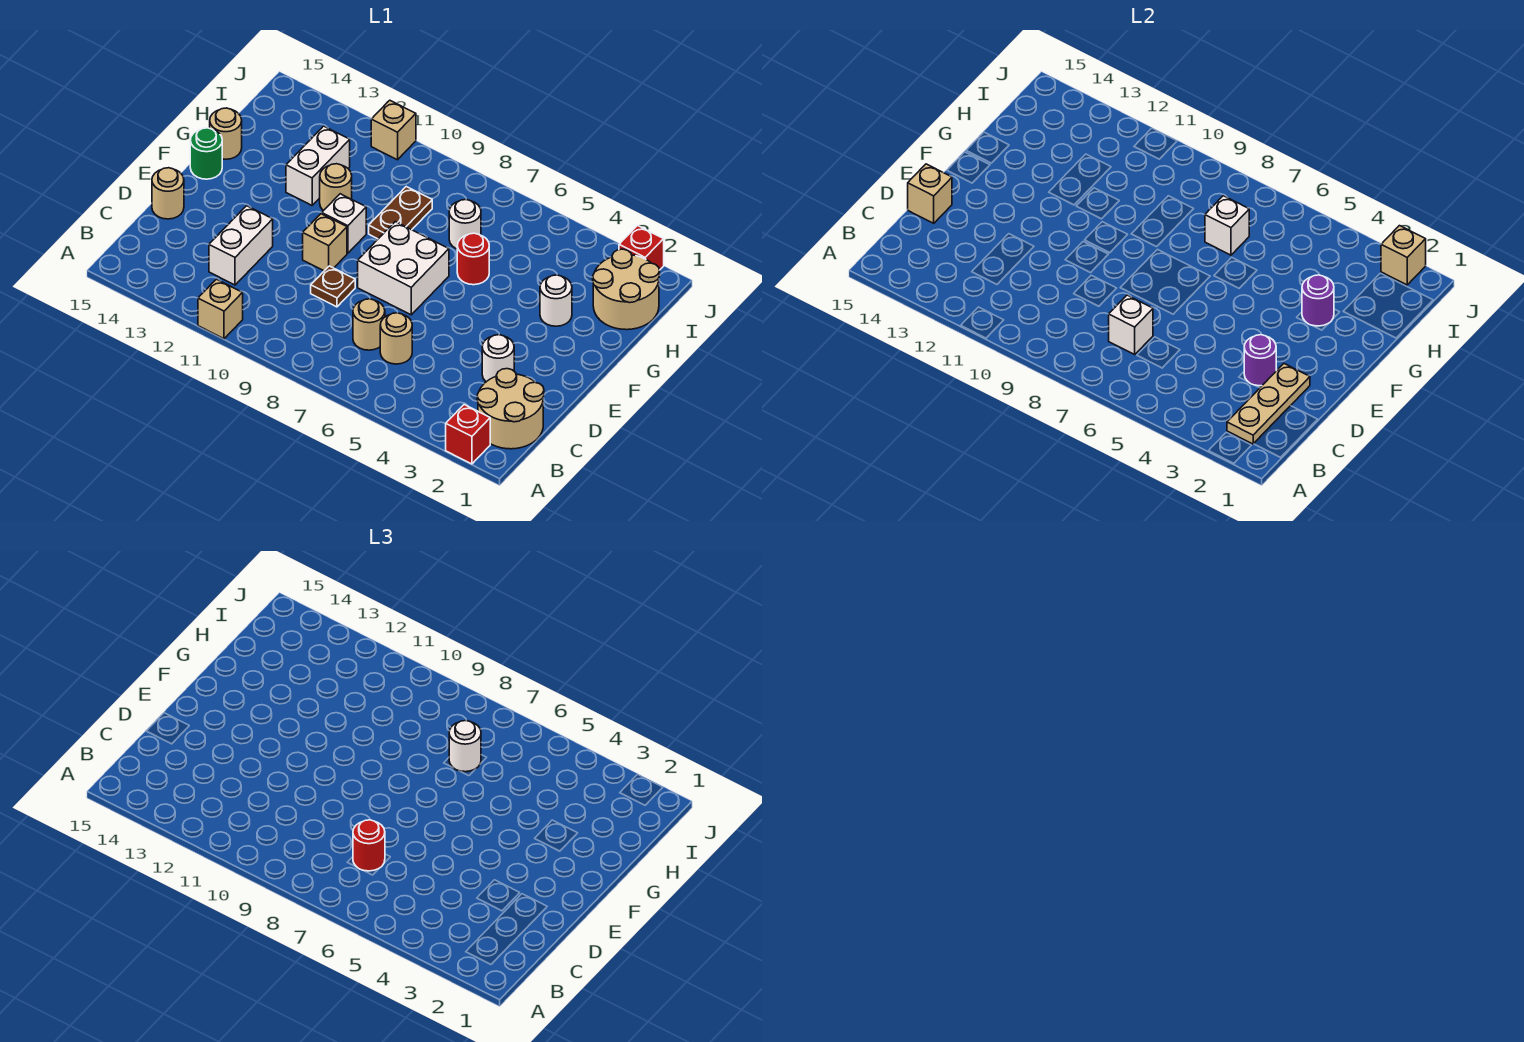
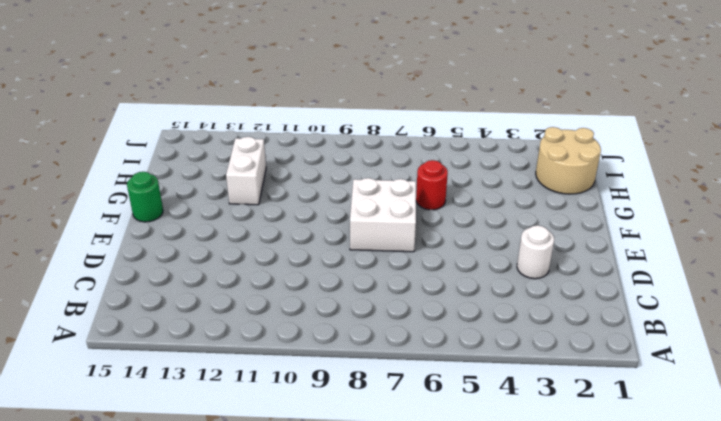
none -> red 1x1 brick [446,405,490,464]
none -> tan 1x1 brick [198,279,243,339]
none -> tan 2x2 round brick [477,369,544,449]
none -> tan 1x1 round brick [380,313,412,364]

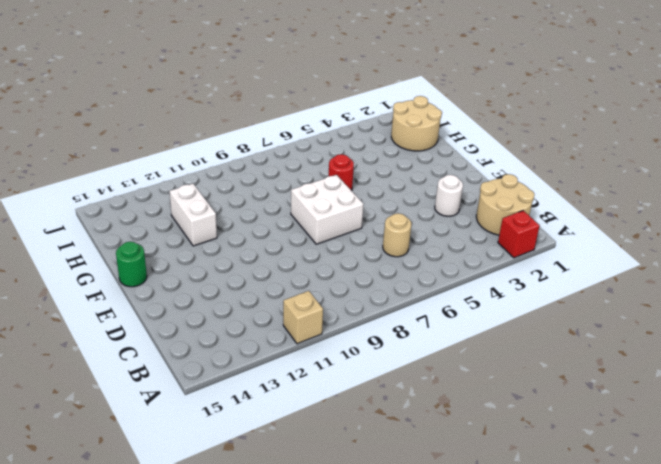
none -> tan 1x1 round brick [353,299,385,350]
none -> white 1x2 brick [209,206,273,285]
none -> brown 1x1 plate [311,266,355,307]
none -> tan 1x1 round brick [152,168,184,219]

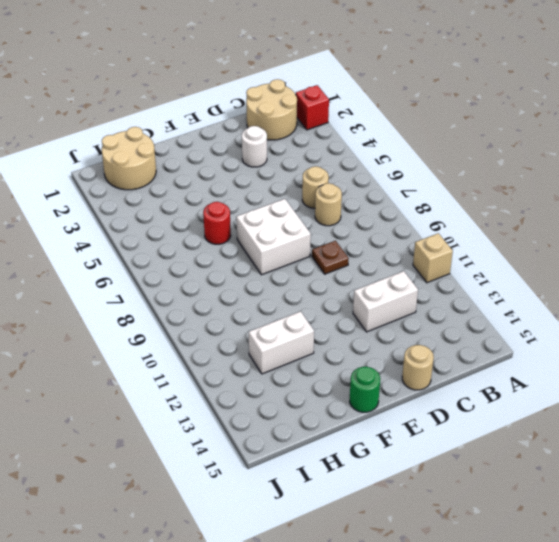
none -> tan 1x1 brick [303,214,347,271]
none -> white 1x1 brick [322,194,366,253]
none -> white 1x1 round brick [540,275,572,326]
none -> brown 1x2 plate [369,187,432,239]

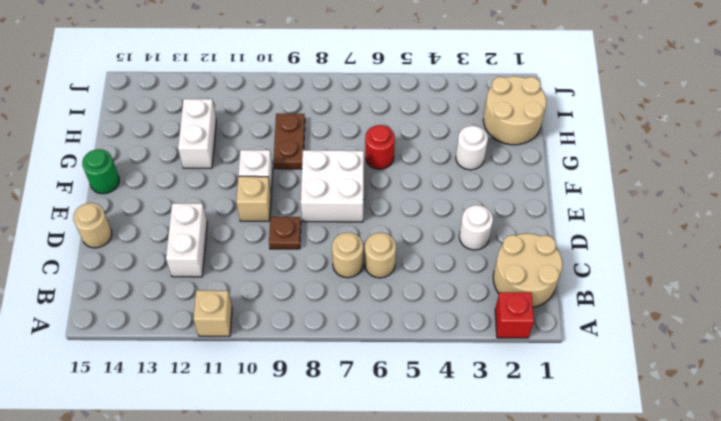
none -> tan 1x1 round brick [320,164,352,211]
none -> tan 1x1 round brick [210,108,242,159]
none -> white 1x1 round brick [449,200,481,249]
none -> red 1x1 brick [619,226,664,270]

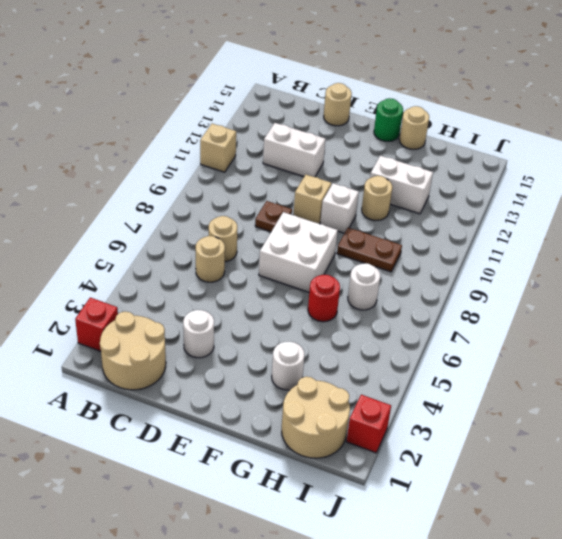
none -> tan 1x1 brick [371,100,416,160]
none -> tan 1x3 plate [1227,364,1310,444]
none -> white 1x1 brick [1109,295,1153,354]
none -> purple 1x1 round brick [1244,335,1276,386]

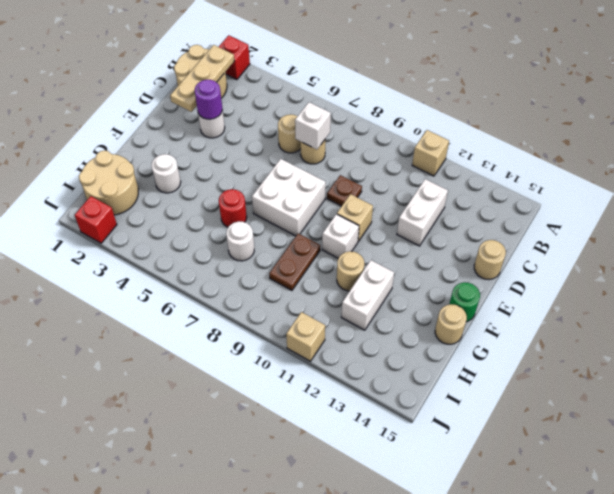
none -> tan 1x1 brick [908,164,952,223]
none -> purple 1x1 round brick [1302,275,1334,326]
none -> white 1x1 brick [1205,196,1249,255]
none -> tan 1x1 brick [1381,226,1426,285]

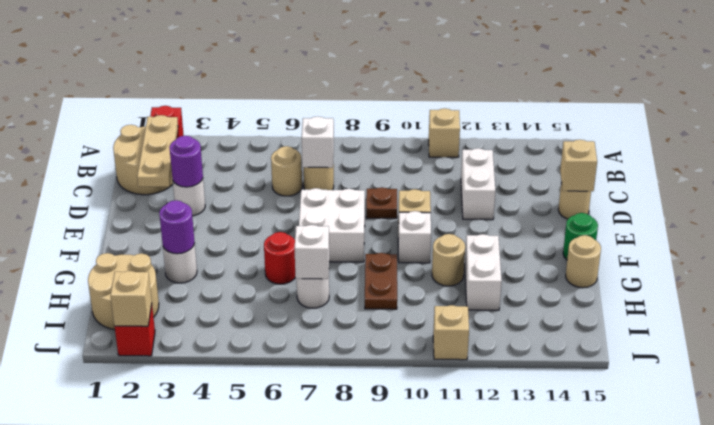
none -> red 1x1 round brick [353,820,385,871]
none -> white 1x1 round brick [449,721,481,772]

